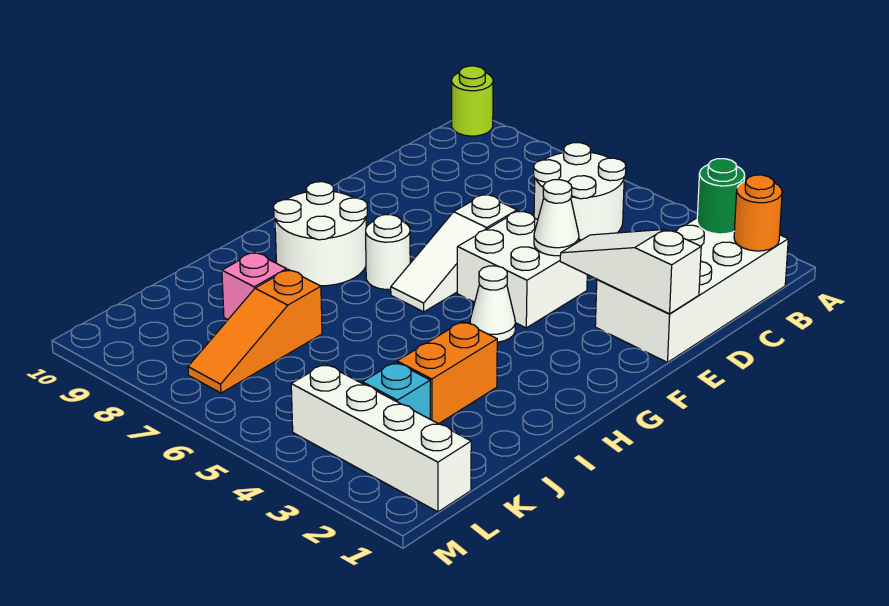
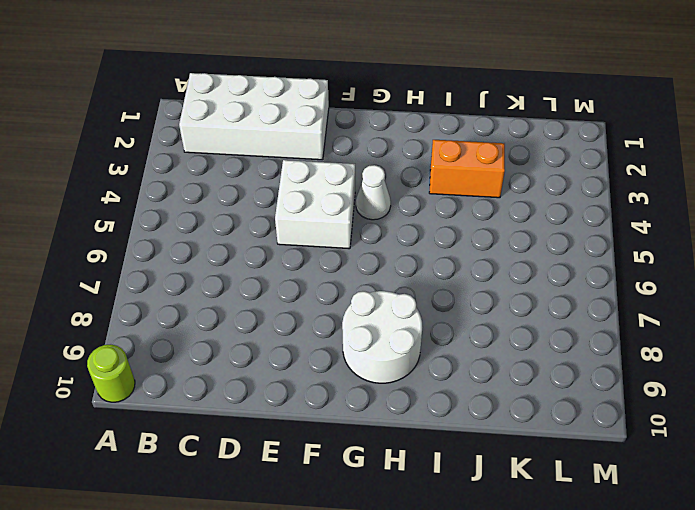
none -> white 2x2 round brick [534,143,626,240]
none -> white 1x3 slope [391,194,517,312]
none -> white 1x1 round brick [366,215,410,289]

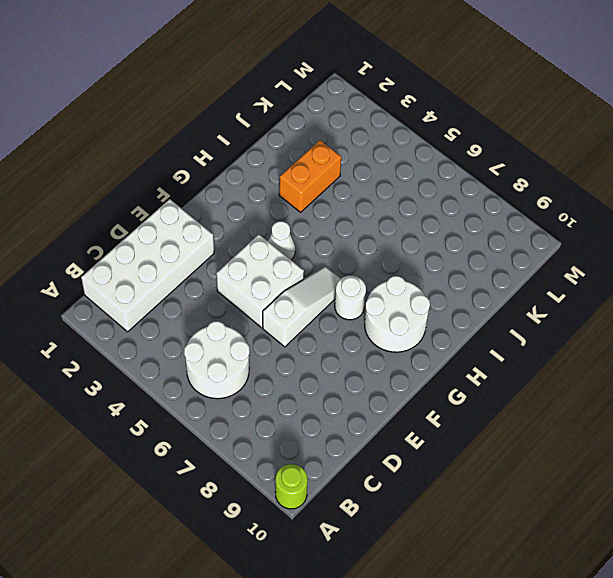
none -> orange 1x3 slope [188,270,322,393]
none -> pink 1x1 brick [222,252,287,320]
none -> cyan 1x1 brick [363,362,430,419]

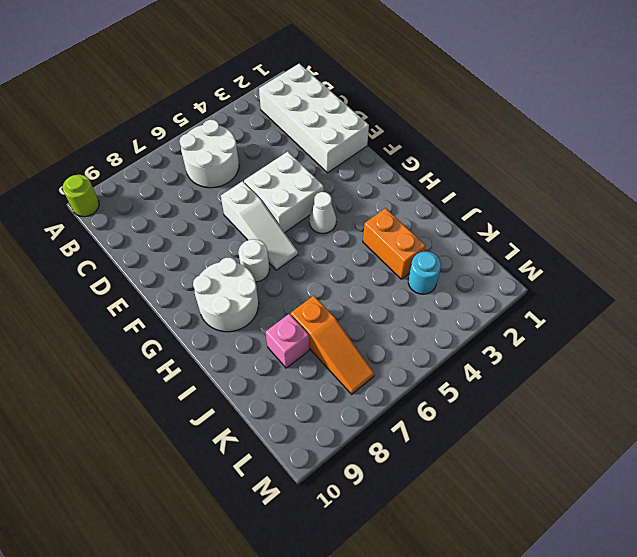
cyan 1x1 round brick [408,252,441,294] -> cyan 1x1 brick [363,362,430,419]
none -> white 1x4 brick [291,364,471,512]
none -> orange 1x1 round brick [734,175,782,251]
none -> green 1x1 round brick [697,159,745,234]

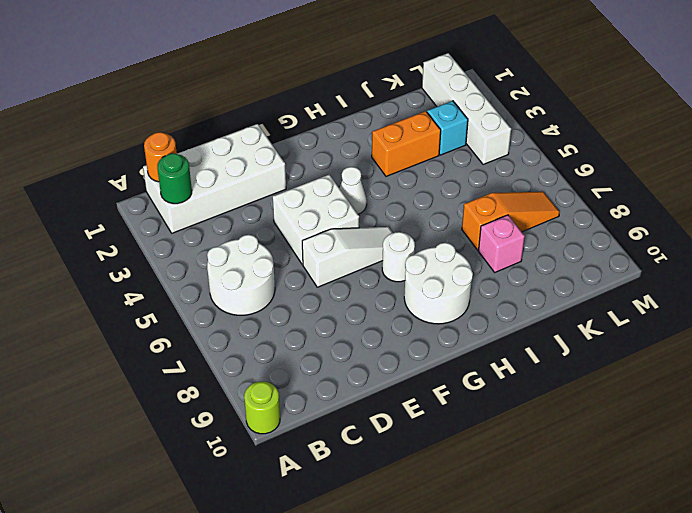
none -> white 1x3 slope [560,229,701,314]
none -> white 1x1 cone [534,180,579,256]

